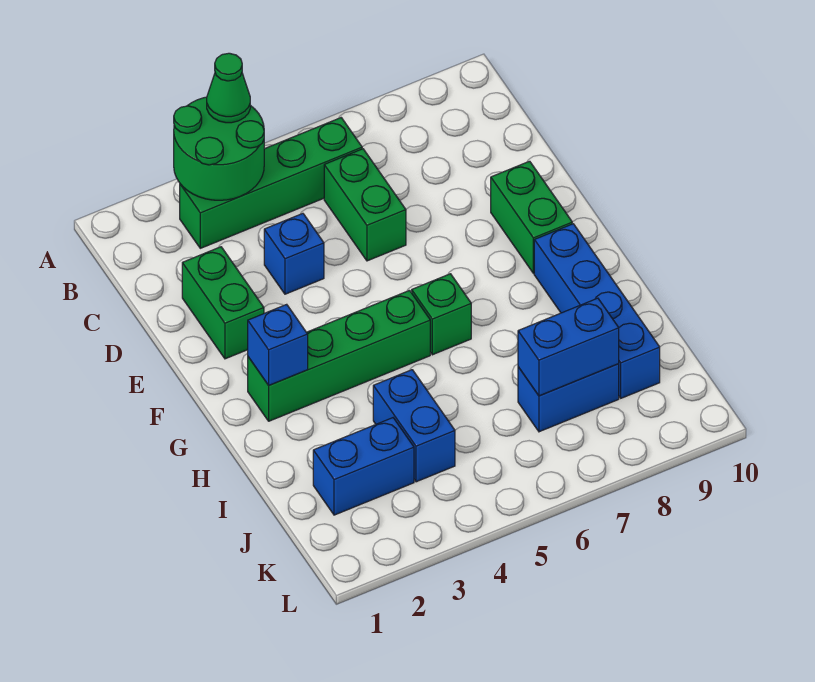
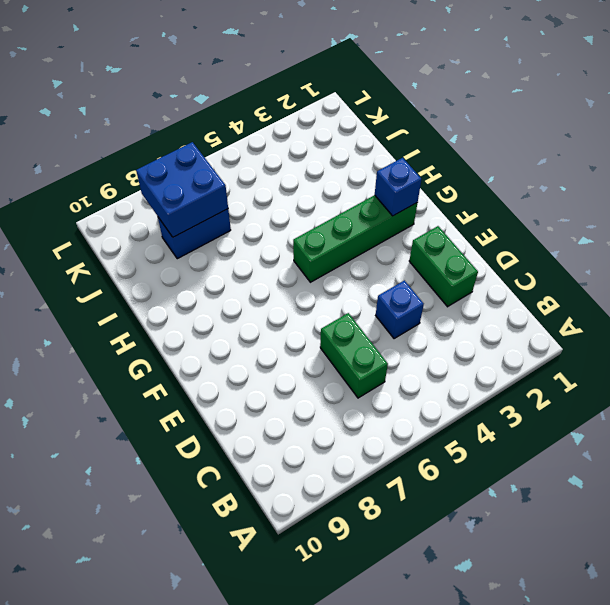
blue 2x2 brick [136,142,228,237] -> blue 1x2 brick [518,298,619,396]
none -> green 1x4 brick [180,118,362,248]
none -> green 1x2 brick [491,161,572,273]
none -> green 1x1 brick [412,274,471,355]

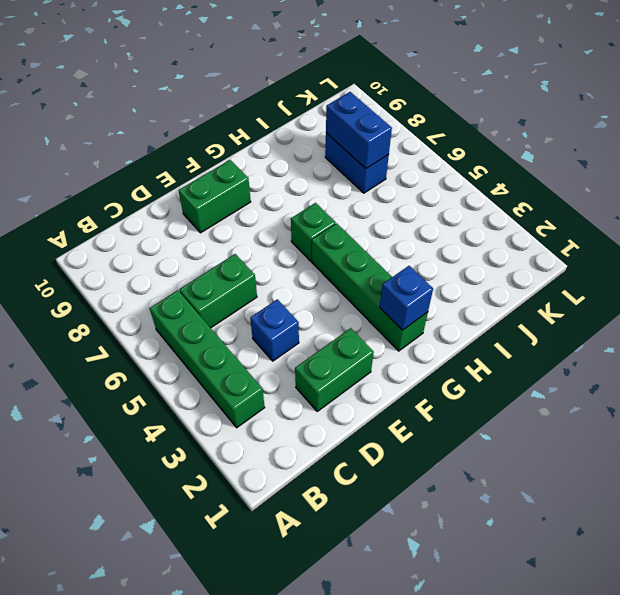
none -> blue 1x4 brick [534,224,660,398]
none -> blue 1x2 brick [373,370,455,482]
none -> blue 1x2 brick [313,418,414,515]

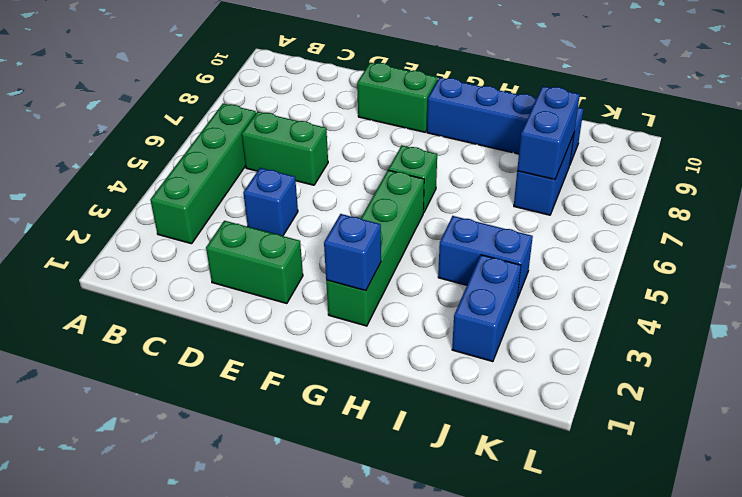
none -> green 2x2 round brick [174,97,264,200]
none -> green 1x1 cone [207,53,250,123]

